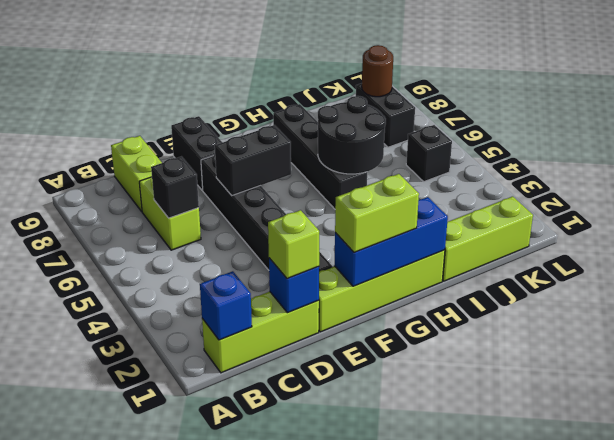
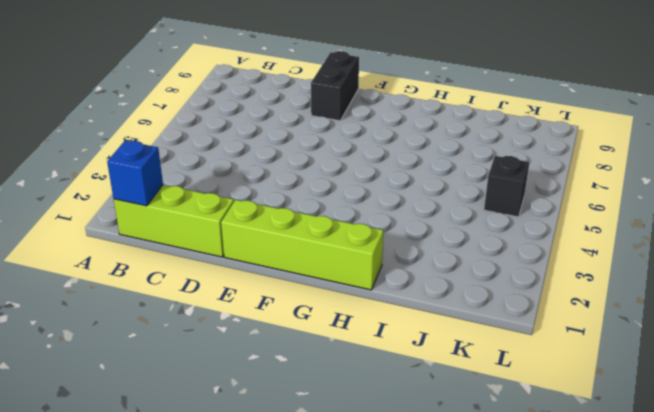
none -> lime 1x2 brick [139,177,201,250]
none -> lime 1x2 brick [111,136,162,211]
none -> black 1x6 brick [201,154,332,272]

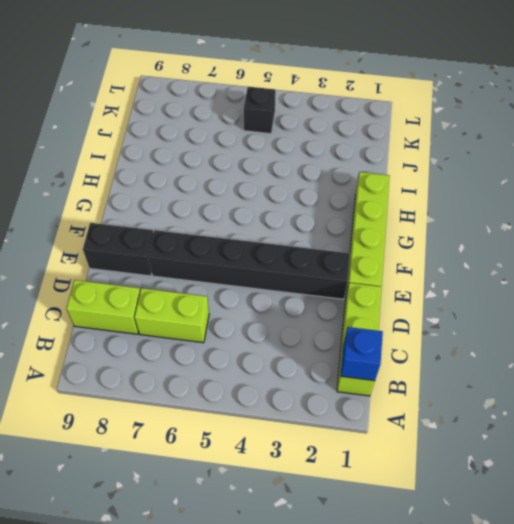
none -> black 1x4 brick [273,104,367,209]
none -> lime 1x3 brick [442,196,533,281]
none -> black 1x2 brick [356,83,415,147]

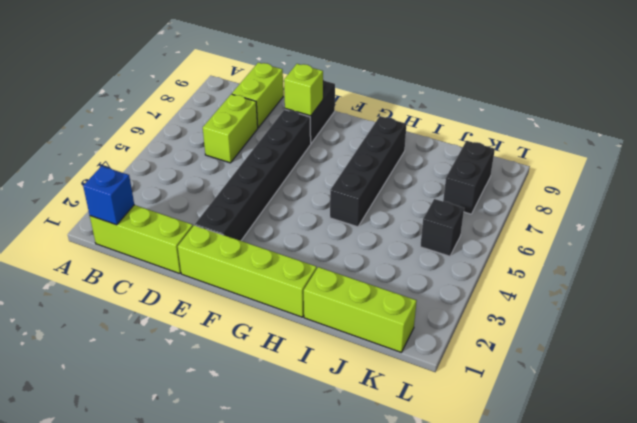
lime 1x1 brick [284,64,323,116] -> lime 1x1 brick moved to [268,210,319,279]
none -> black 1x1 brick [151,157,199,218]
none -> blue 1x1 brick [269,258,319,313]
none -> black 1x2 brick [215,125,291,195]

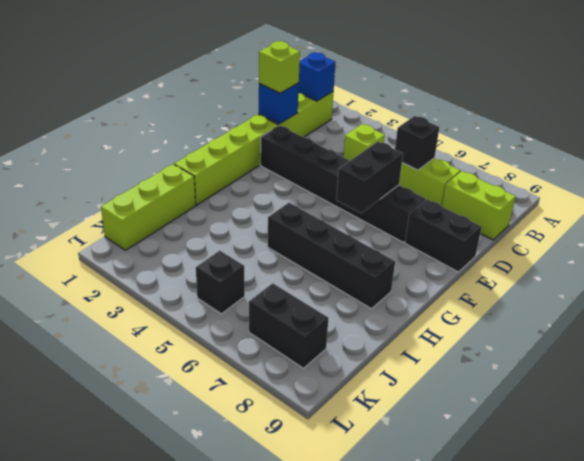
lime 1x1 brick [343,124,385,160] -> none
none -> blue 1x3 brick [334,197,448,286]
none -> black 2x2 round brick [318,96,386,174]
none -> brown 1x1 round brick [362,45,393,97]

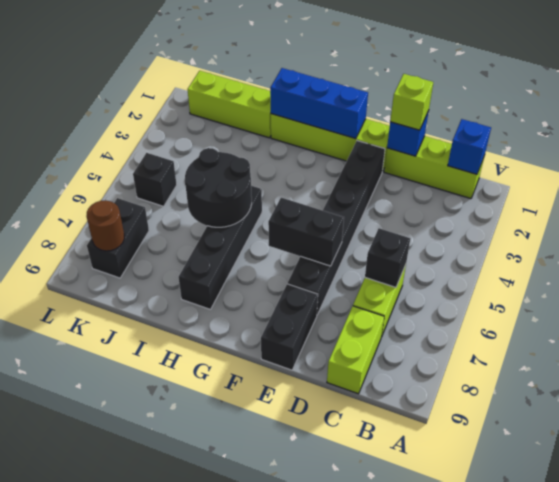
none -> lime 1x2 brick [335,174,419,252]

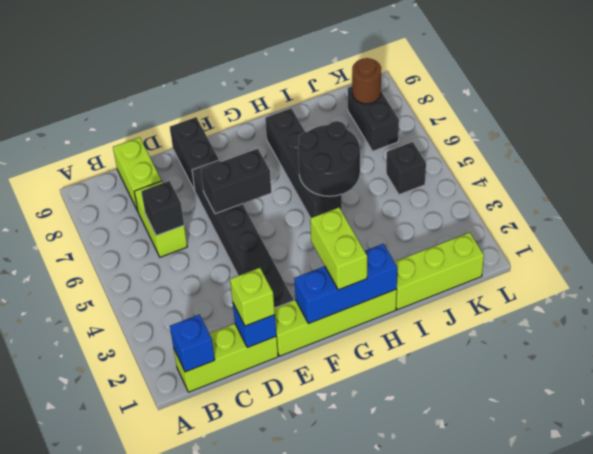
lime 1x2 brick [310,208,367,290] -> lime 1x2 brick turned to [335,174,419,252]

